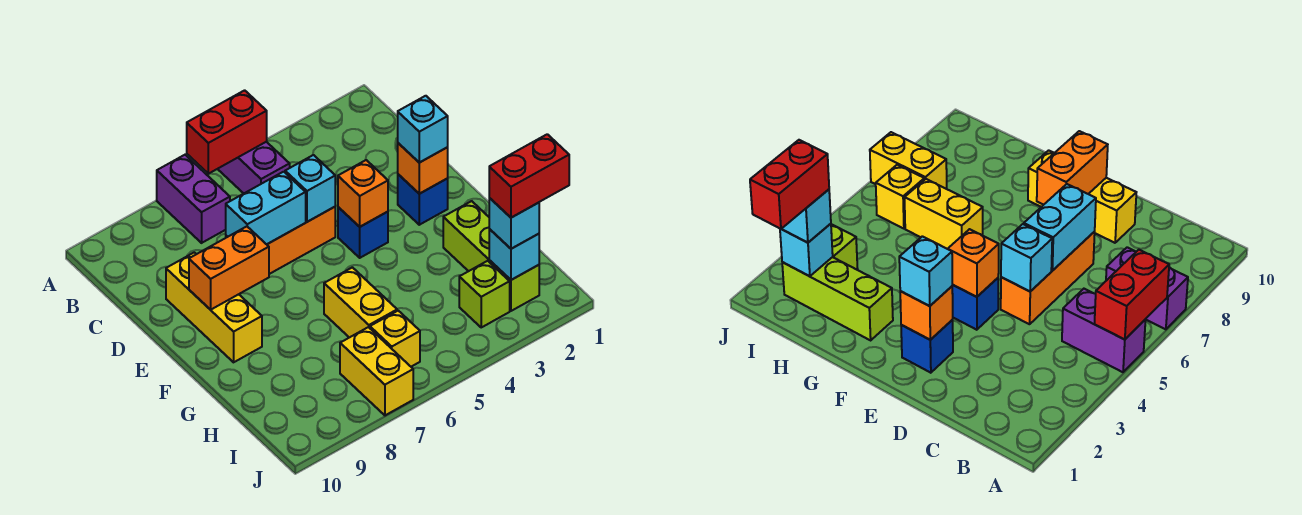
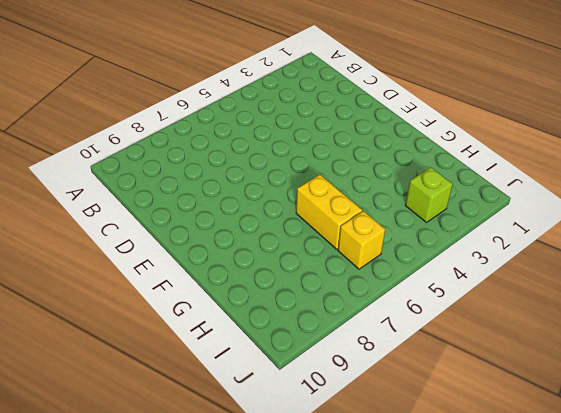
none -> purple 1x2 brick [218,142,290,193]
none -> purple 1x2 brick [157,155,230,243]
none -> orange 1x3 brick [226,207,335,274]

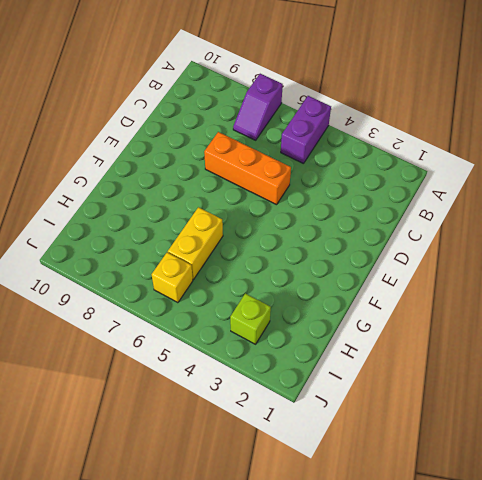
purple 1x2 slope [233,74,283,140] -> purple 1x2 brick [157,155,230,243]
none -> yellow 1x3 brick [166,253,262,362]
none -> blue 1x1 brick [398,174,448,225]
none -> blue 1x1 brick [338,207,388,258]

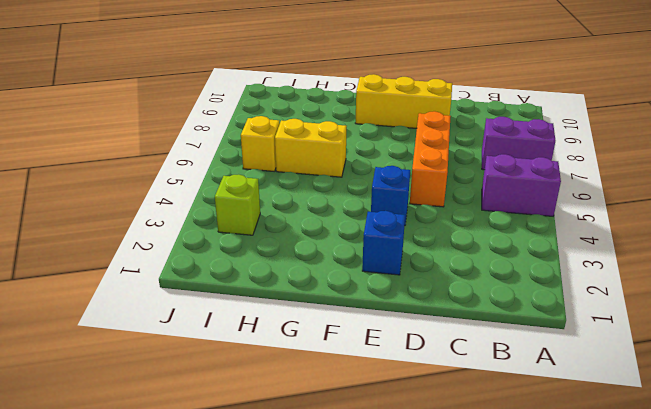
none -> lime 1x3 brick [443,201,539,311]
none -> yellow 1x2 brick [340,327,413,415]
none -> red 1x2 brick [187,90,267,174]

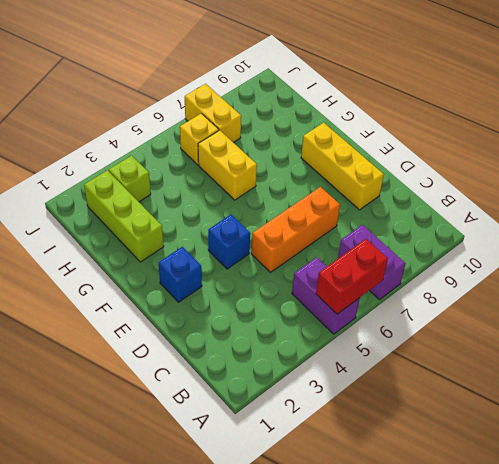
none -> cyan 1x1 brick [285,155,335,222]
none -> cyan 1x2 brick [226,172,306,244]
none -> orange 1x1 brick [398,143,448,194]

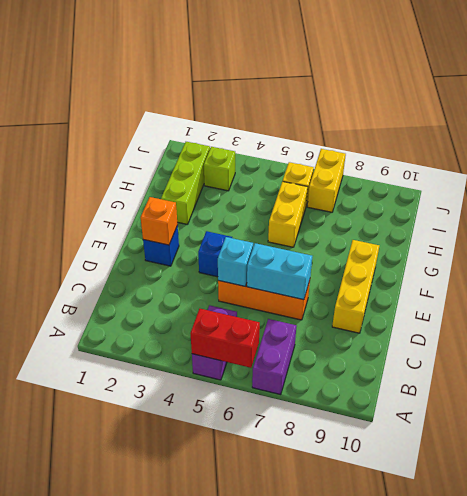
none -> orange 1x1 brick [338,160,388,227]
none -> orange 1x2 brick [189,226,269,310]
none -> cyan 1x1 brick [489,229,539,280]

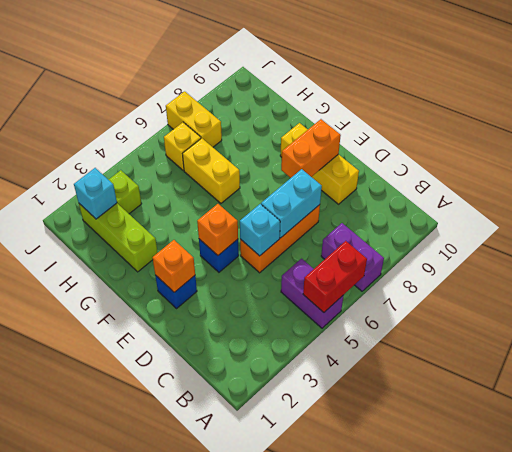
none -> cyan 1x1 brick [398,96,448,163]
none -> cyan 1x1 brick [489,198,539,249]
none -> red 1x2 brick [489,134,569,218]

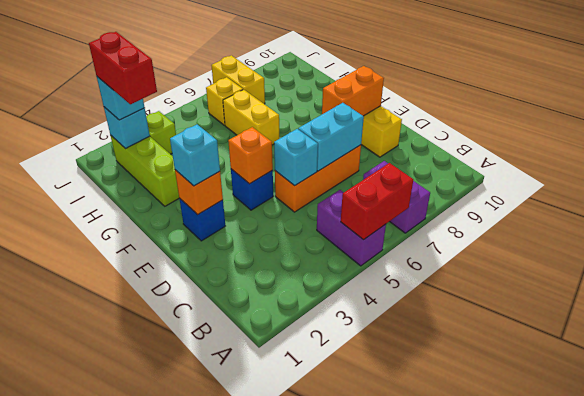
red 1x2 brick [89,32,157,104] -> red 1x2 brick turned to [489,134,569,218]

